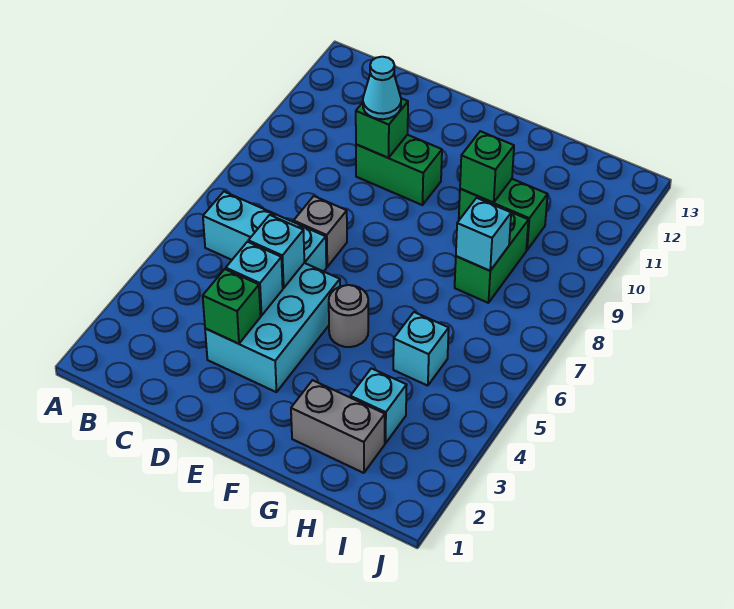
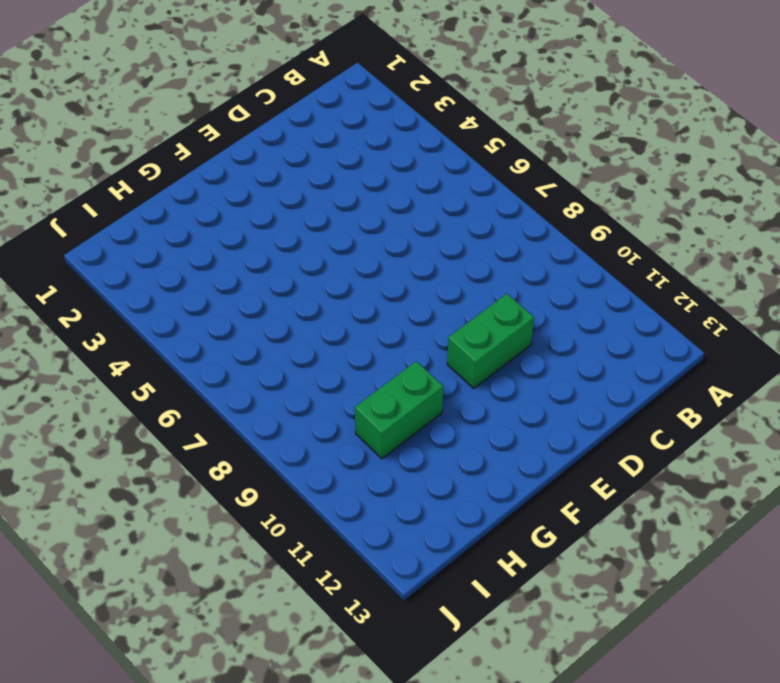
none -> cyan 1x3 brick [203,192,326,271]
none -> cyan 2x3 brick [205,263,340,392]
none -> grey 1x1 brick [294,196,347,267]

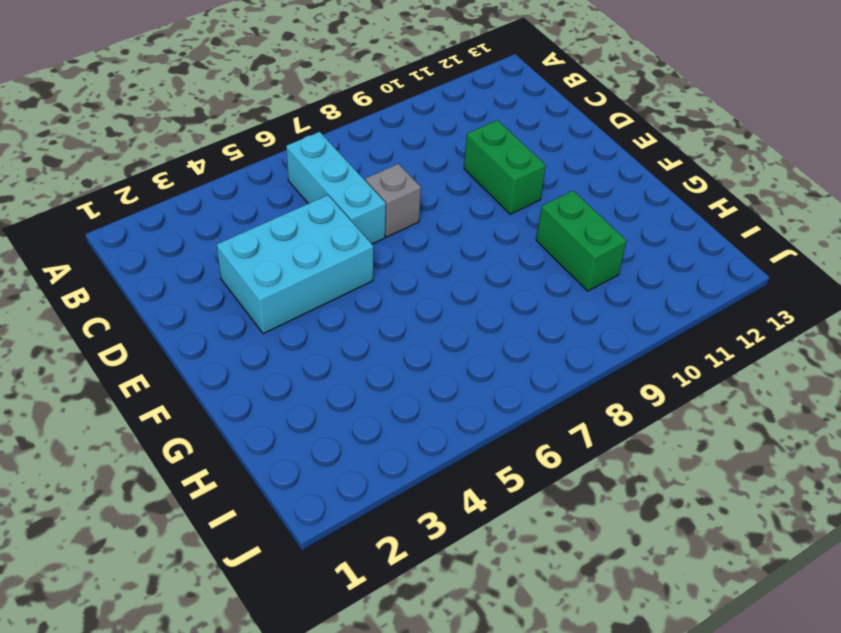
none -> grey 1x1 round brick [329,285,368,347]
none -> grey 1x2 brick [291,380,385,473]
none -> cyan 1x1 brick [350,368,407,443]

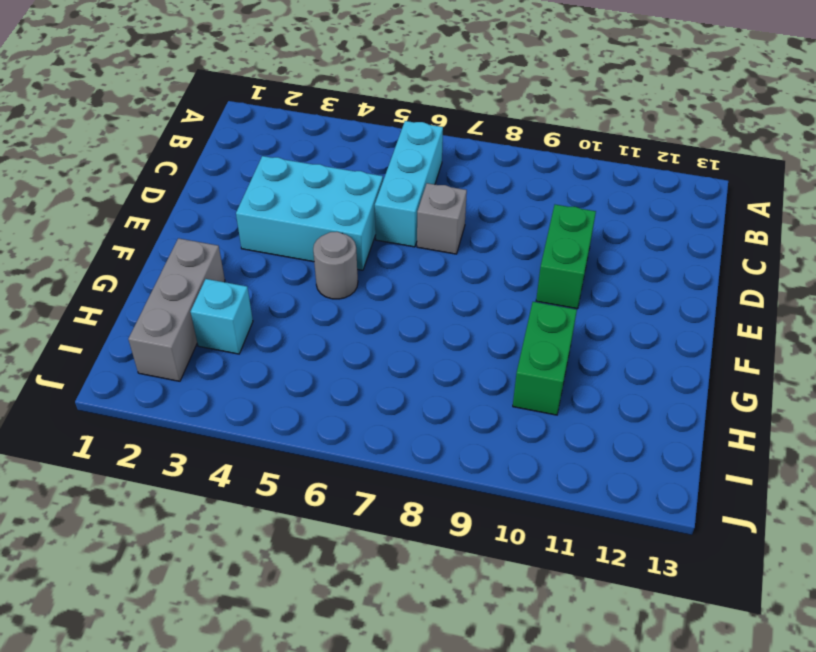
grey 1x3 brick [128,238,225,381] -> grey 1x2 brick [291,380,385,473]
none -> cyan 1x1 brick [393,312,449,386]
none -> green 1x2 brick [455,206,528,303]
none -> green 1x1 brick [203,269,260,344]

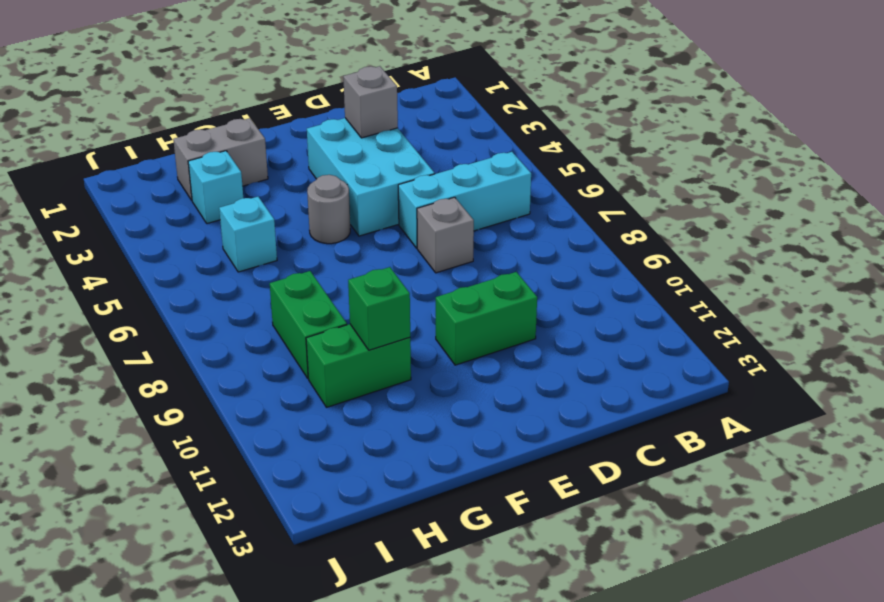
grey 1x1 brick [343,66,398,138] -> green 1x1 brick [203,269,260,344]
none -> cyan 1x1 brick [226,242,283,316]
none -> cyan 1x1 brick [248,215,304,288]
none -> green 1x1 brick [356,98,408,158]

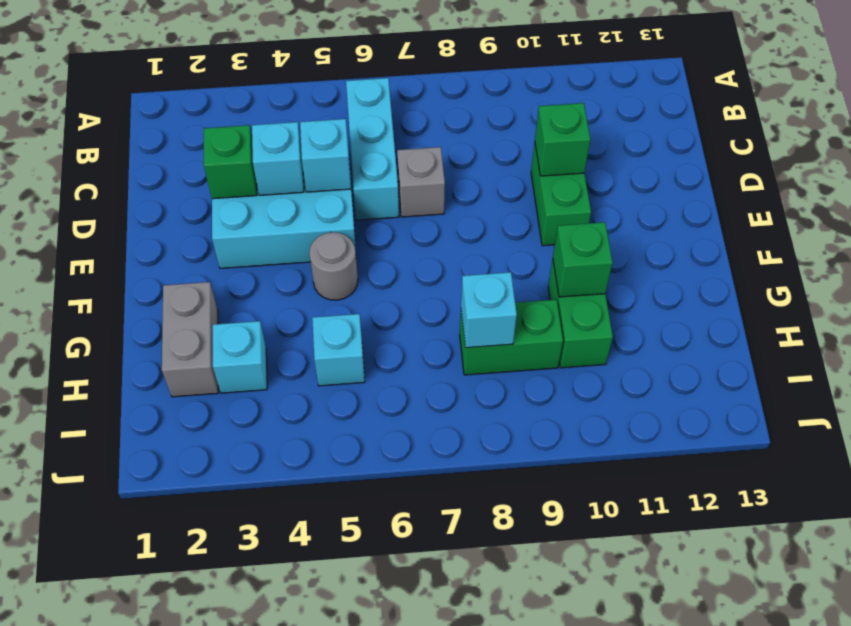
none -> cyan 1x1 cone [363,57,401,119]

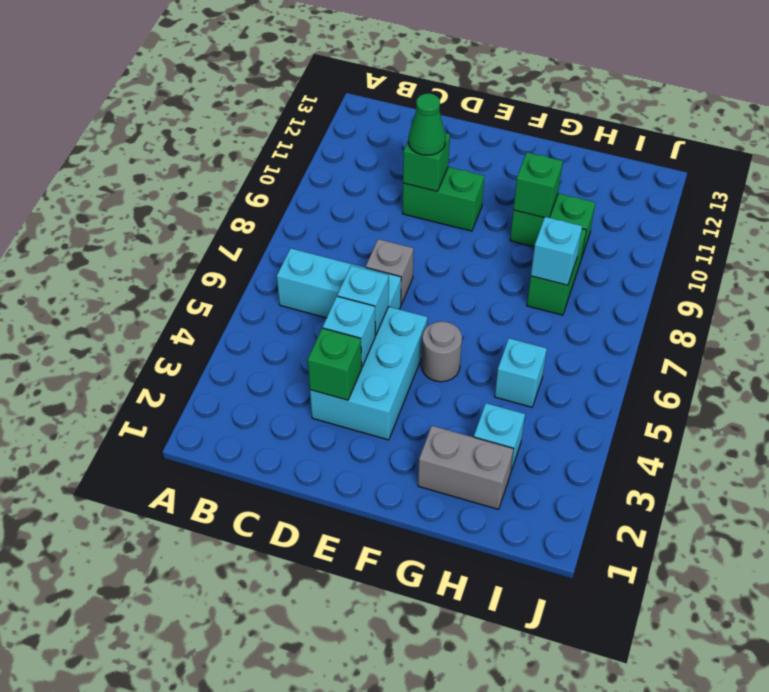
green 1x1 cone [408,94,446,155] -> cyan 1x1 cone [363,57,401,119]

